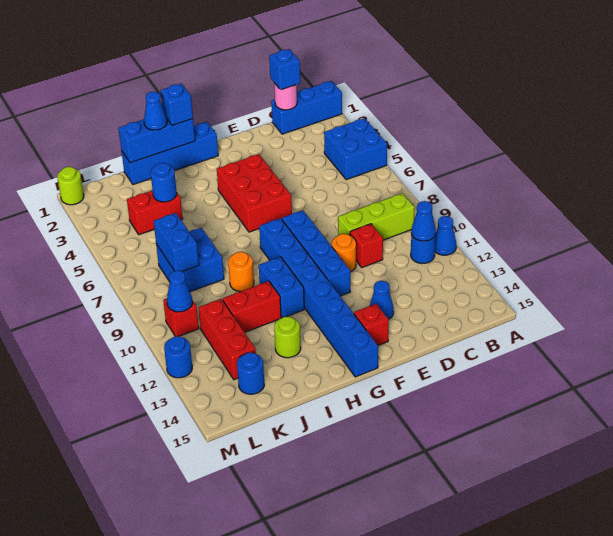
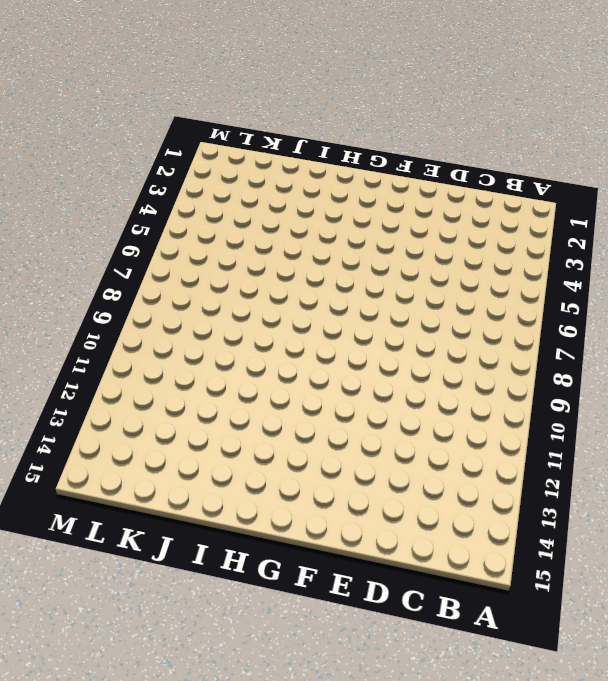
none -> blue 1x3 brick [271,81,342,134]
none -> blue 2x2 brick [324,118,387,180]
none -> blue 1x1 cone [435,216,456,255]
none -> lime 1x3 brick [338,193,415,240]

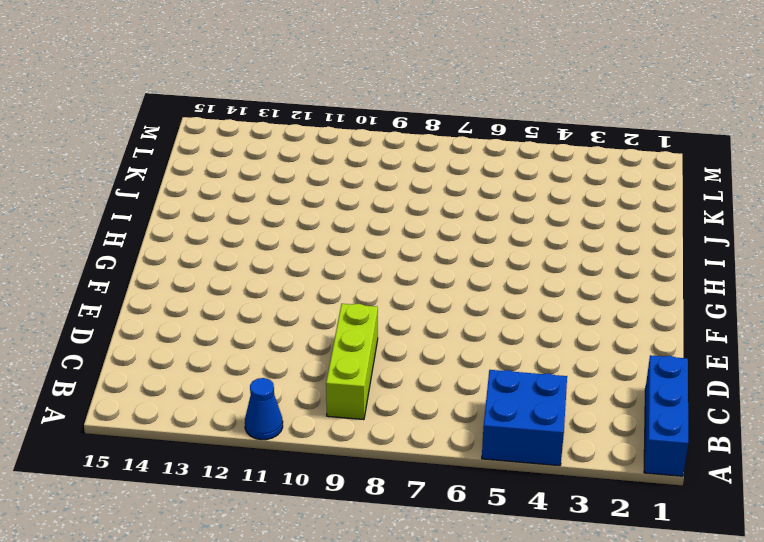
none -> blue 1x1 round brick [411,233,436,264]
none -> red 1x1 brick [350,224,383,268]
none -> orange 1x1 round brick [332,234,356,272]
none -> blue 1x1 cone [370,281,394,319]

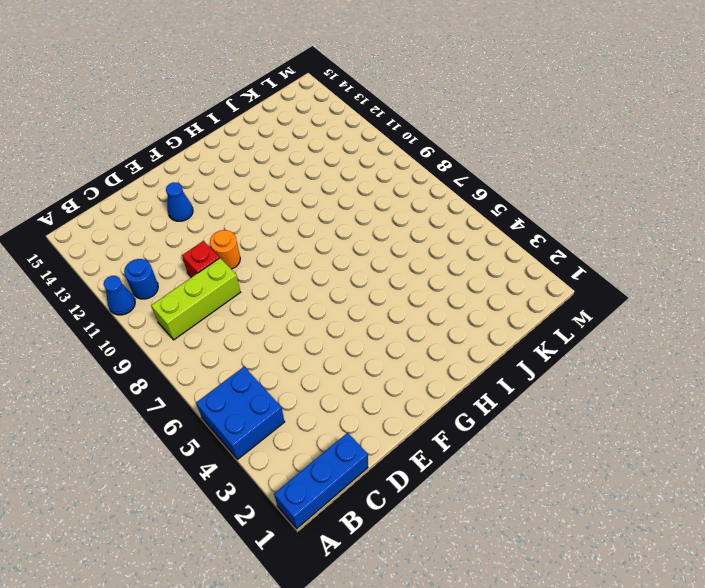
none -> red 2x3 brick [217,154,292,232]
none -> blue 1x4 brick [282,210,350,296]
none -> red 1x1 brick [354,304,389,345]
none -> blue 1x4 brick [122,122,218,185]

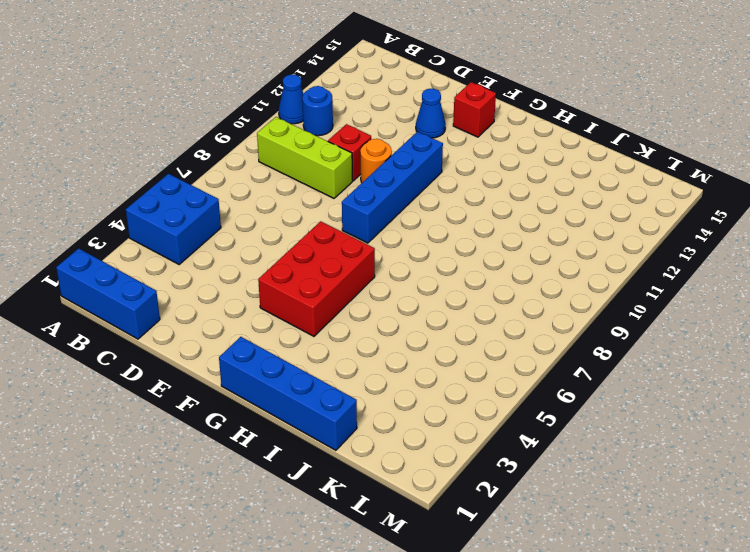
none -> blue 1x8 brick [259,218,378,377]
none -> blue 1x2 brick [259,257,304,318]
none -> orange 1x1 round brick [228,252,254,291]
none -> red 1x2 brick [223,281,281,332]

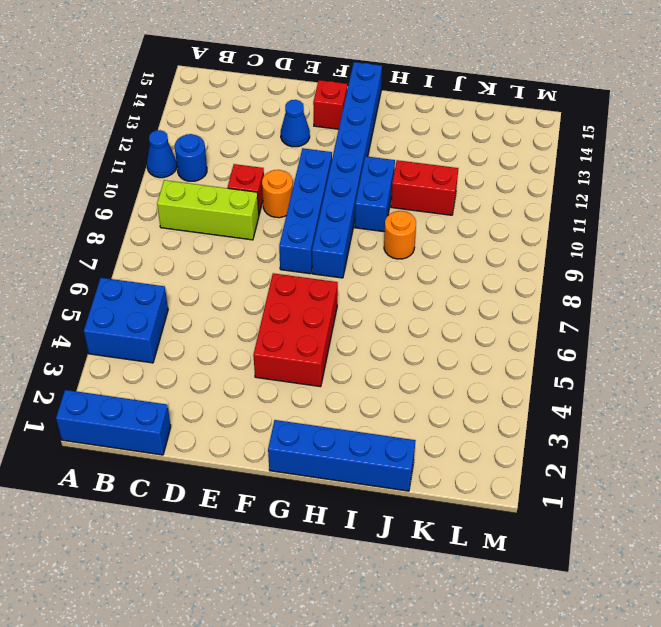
none -> lime 1x1 round brick [274,316,301,358]
none -> red 1x2 brick [127,190,183,235]
none -> blue 2x2 brick [156,228,224,292]
none -> red 1x3 brick [198,299,256,380]

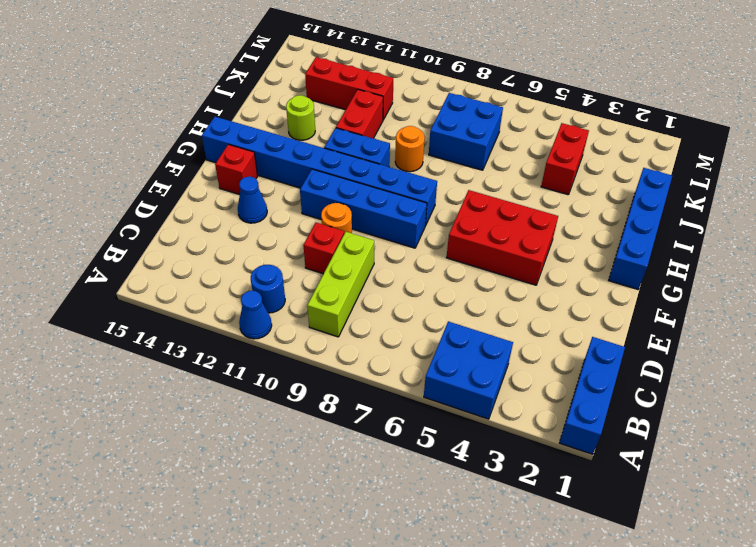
none -> blue 1x1 round brick [237,353,264,394]
none -> red 1x1 brick [163,298,199,337]
none -> lime 1x1 round brick [57,167,84,205]
none -> blue 1x1 round brick [164,336,192,378]

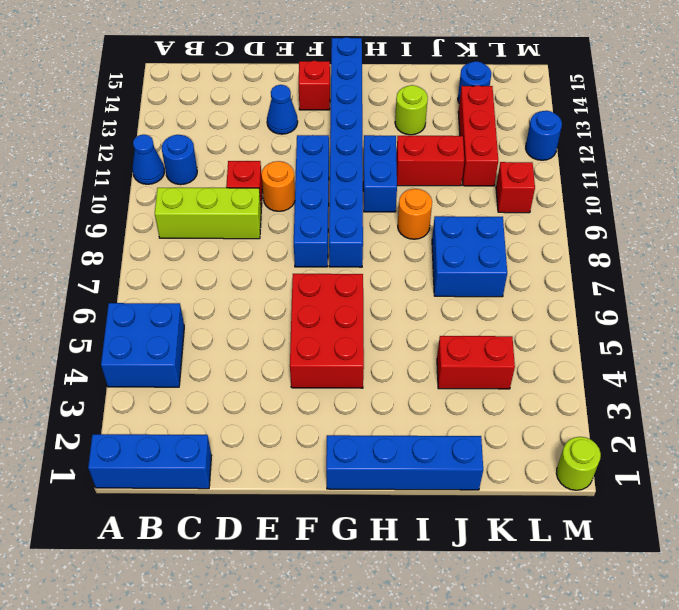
none -> blue 1x1 cone [411,201,436,241]
none -> pink 1x1 round brick [274,83,297,110]
none -> blue 1x3 brick [118,119,195,163]
none -> blue 1x1 round brick [151,163,177,202]

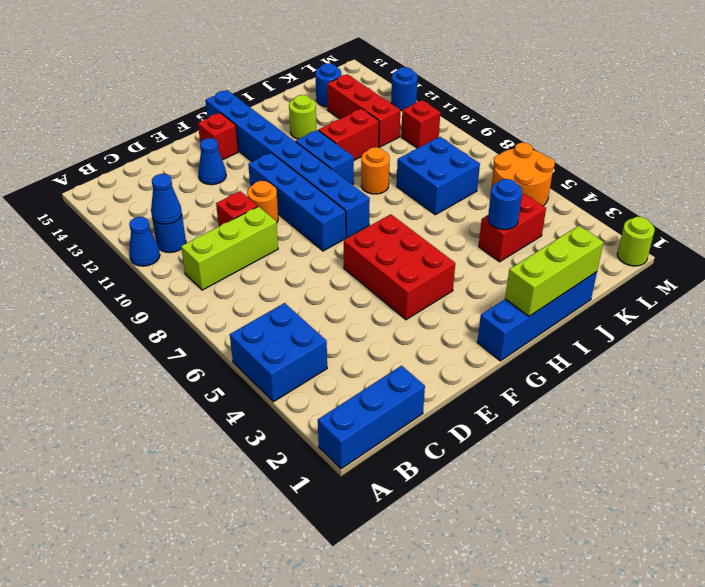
lime 1x3 brick [505,226,604,316] -> blue 1x3 brick [118,119,195,163]
orange 2x2 round brick [492,143,555,206] -> none
none -> pink 1x1 round brick [274,83,297,110]
none -> blue 1x2 brick [154,213,199,272]
none -> blue 1x1 cone [167,271,192,312]
none -> blue 1x1 brick [269,49,300,90]

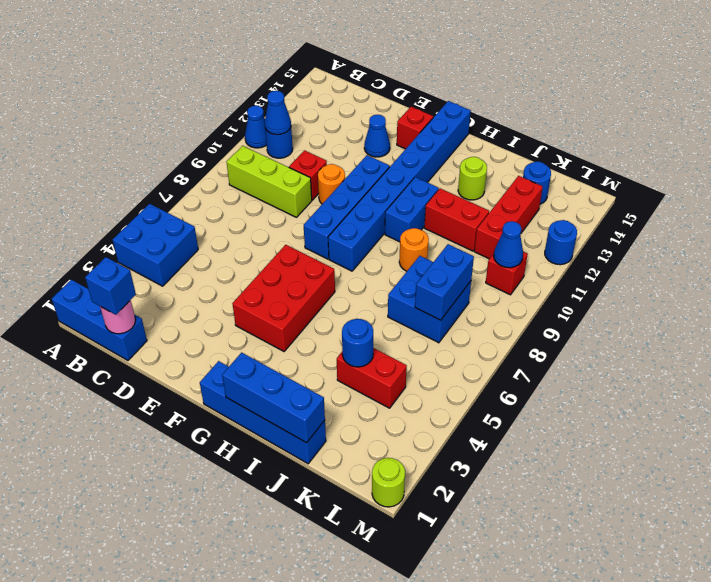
none -> blue 1x1 brick [160,83,193,125]
none -> blue 1x1 cone [144,91,167,130]

